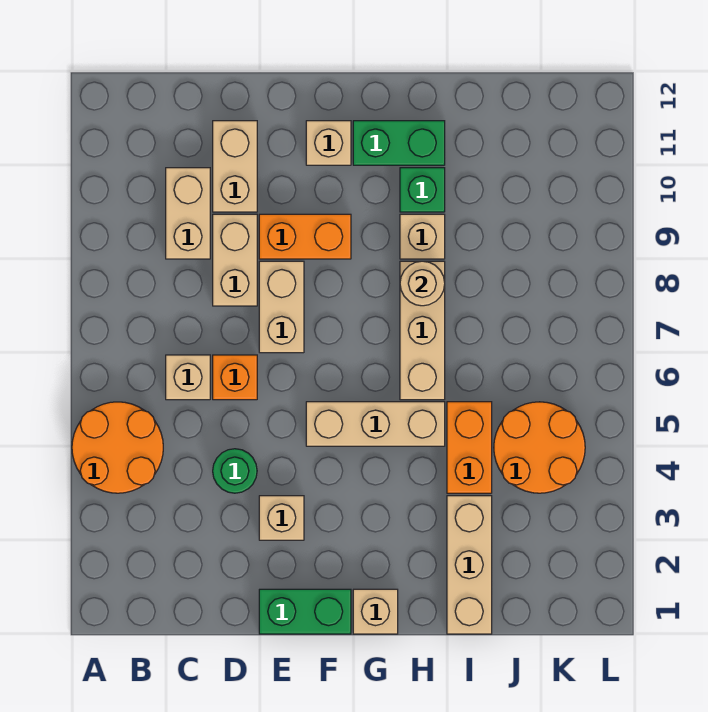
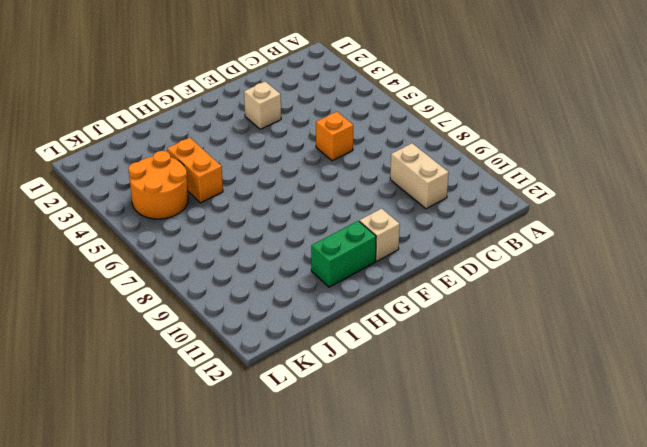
none -> orange 2x2 round brick [72,402,163,493]
none -> tan 1x1 brick [166,355,210,400]
none -> green 1x1 round brick [213,449,257,493]

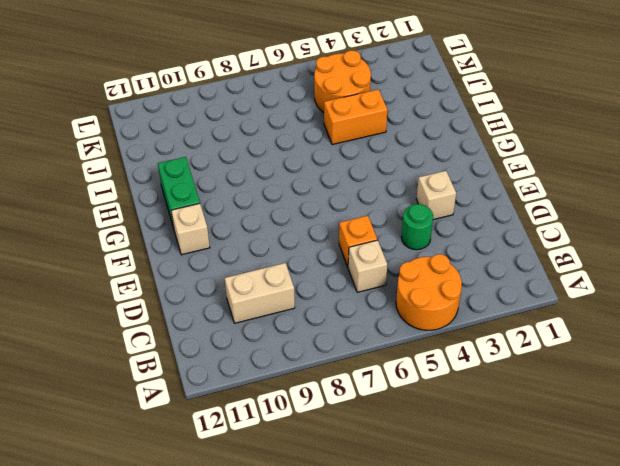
none -> tan 1x2 brick [213,214,257,306]
none -> tan 1x2 brick [213,121,257,212]
none -> green 1x2 brick [259,589,351,634]

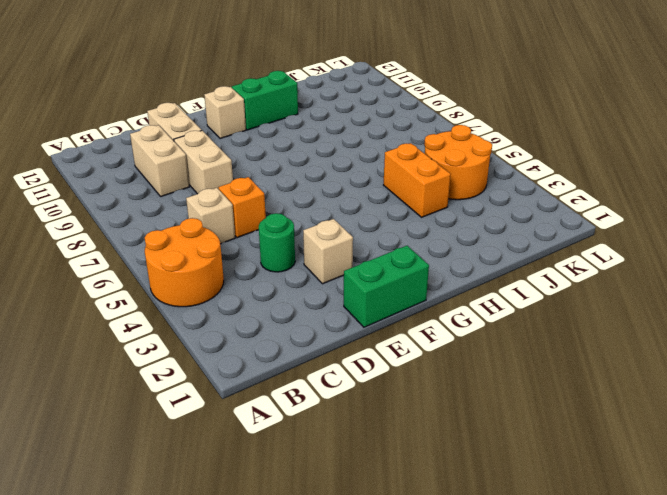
none -> tan 1x2 brick [259,261,304,353]
none -> orange 1x2 brick [259,214,351,259]
none -> tan 1x3 brick [306,402,445,446]

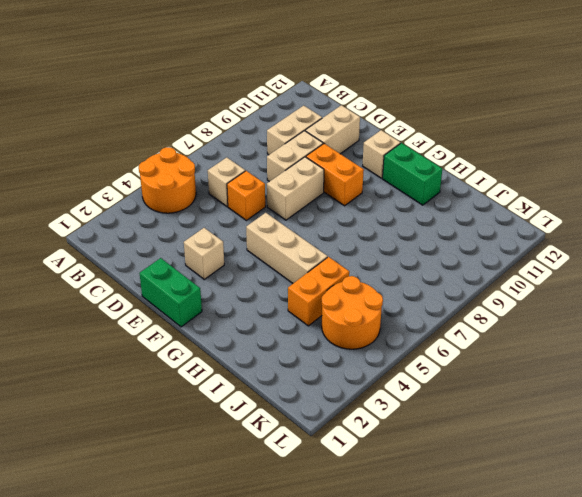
none -> green 1x1 round brick [213,449,257,493]
none -> tan 1x1 brick [353,589,398,634]
none -> tan 1x3 brick [400,261,445,400]

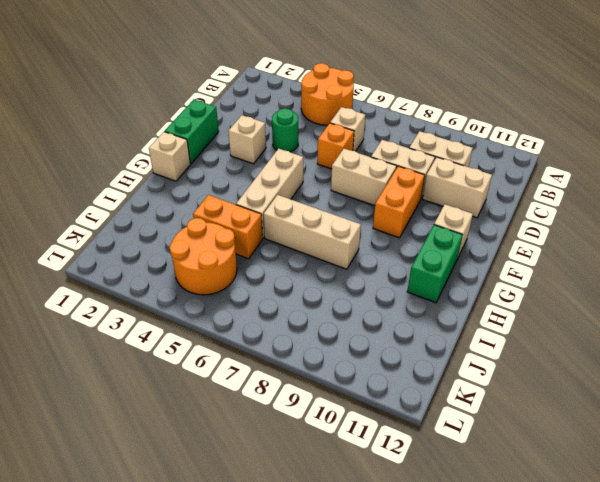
none -> tan 1x1 brick [400,214,445,259]
none -> green 1x1 brick [400,168,445,212]
none -> tan 1x3 brick [447,496,492,634]

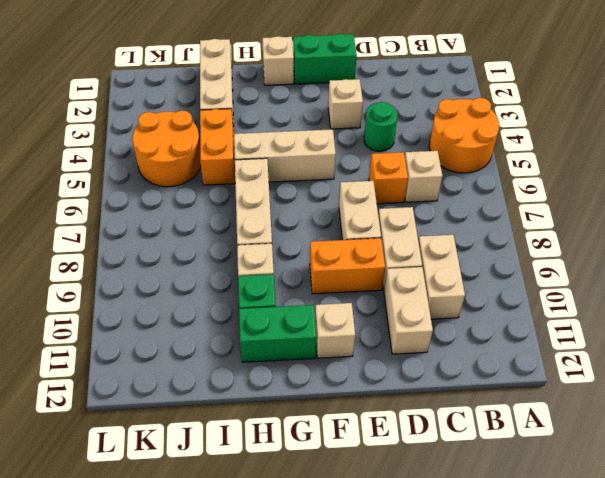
none -> tan 1x1 round brick [400,261,445,306]

